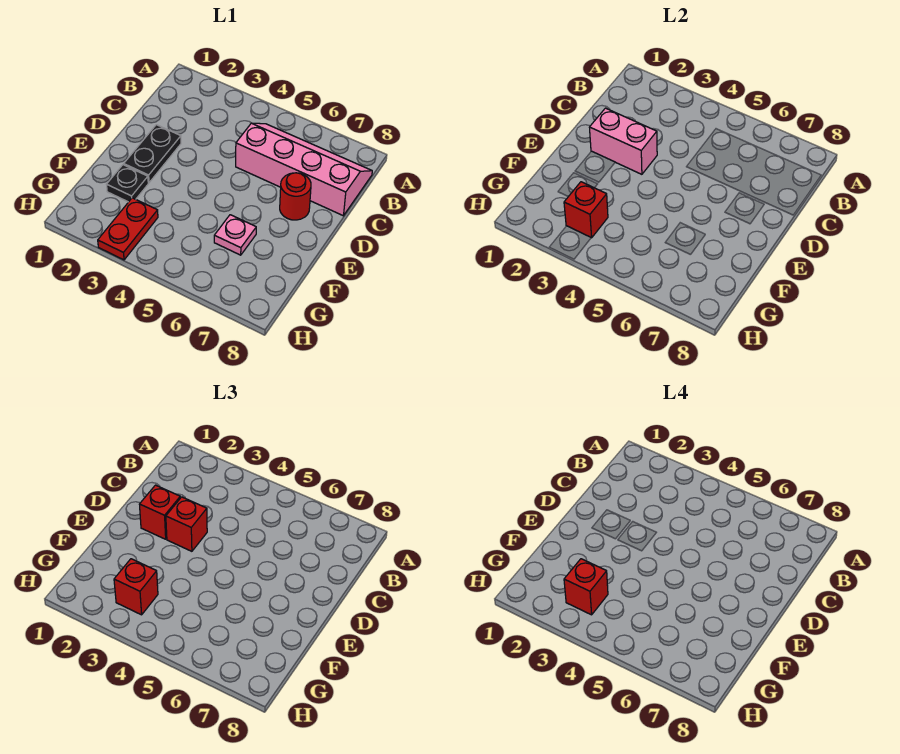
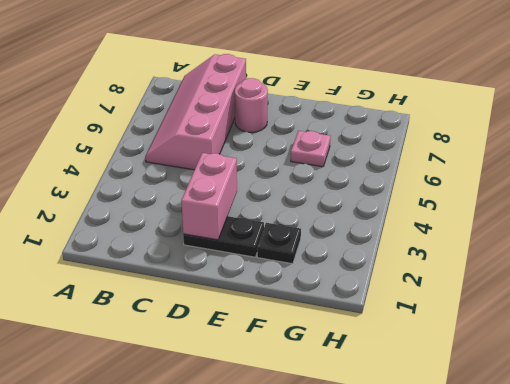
pink 1x1 round brick [235,78,268,132] -> red 1x1 round brick [280,173,311,220]
none -> red 1x2 plate [98,198,158,260]
none -> red 1x1 brick [564,182,608,238]
none -> red 1x1 brick [139,485,180,539]

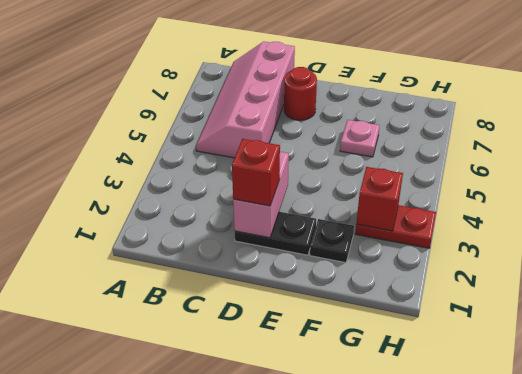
none -> red 1x1 brick [166,497,207,551]
none -> red 1x1 brick [114,559,158,615]
none -> red 1x1 brick [564,559,608,615]

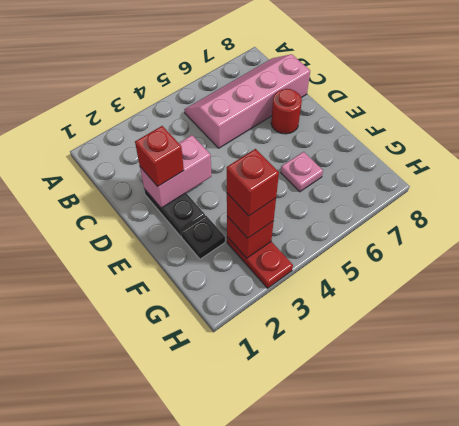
none -> red 1x1 brick [166,497,207,551]

